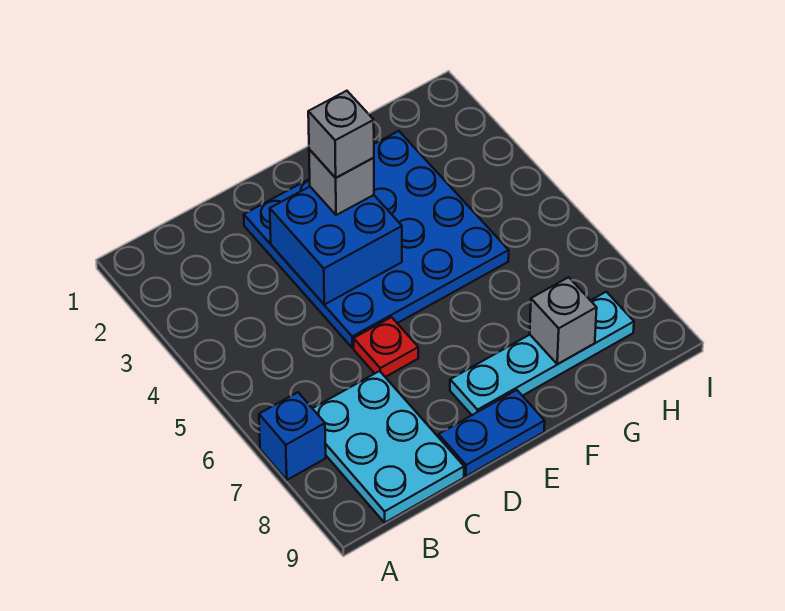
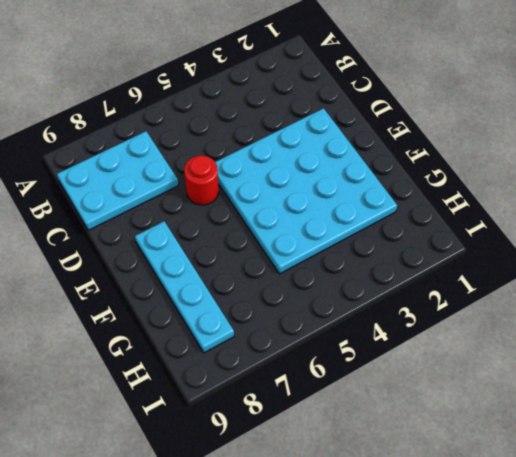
cyan 4x4 plate [216,108,397,274] -> blue 4x4 plate [244,131,509,348]
red 1x1 round brick [184,155,219,205] -> red 1x1 plate [354,317,418,377]
none -> blue 1x1 brick [259,392,326,480]
none -> blue 1x2 plate [439,390,545,476]

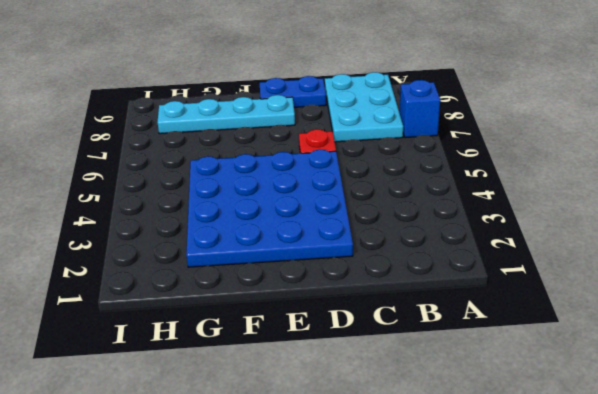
none -> blue 2x2 brick [270,187,402,305]
none -> grey 1x1 brick [530,277,597,364]

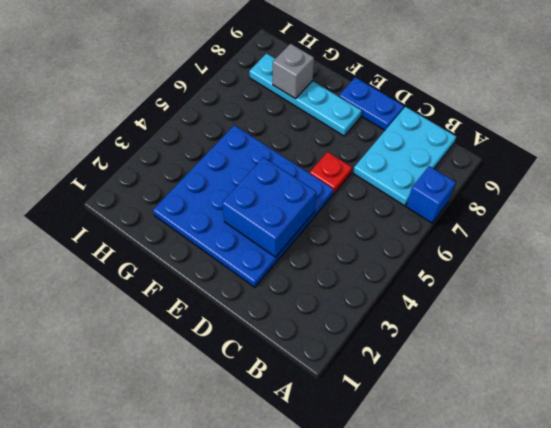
none -> grey 1x1 brick [309,149,374,215]
none -> grey 1x1 brick [308,91,374,178]

